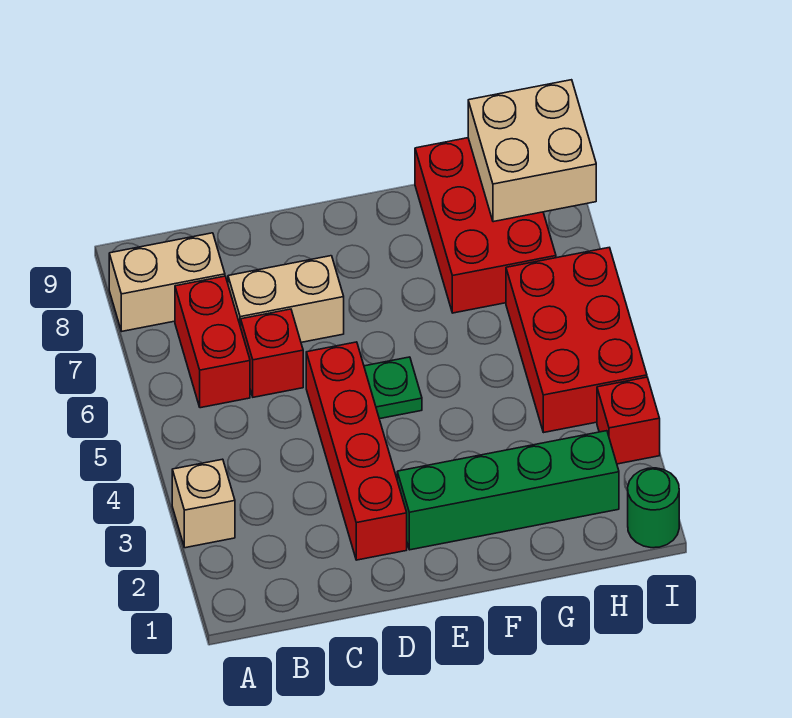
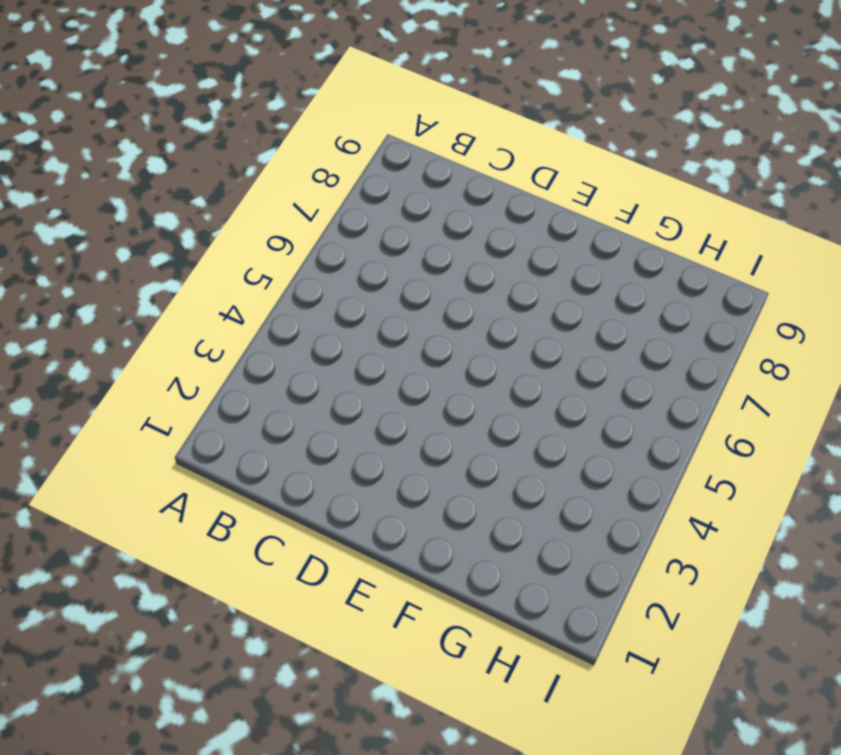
none -> tan 1x1 brick [172,459,235,548]
none -> tan 1x2 brick [109,233,225,331]
none -> red 1x2 brick [175,276,250,408]

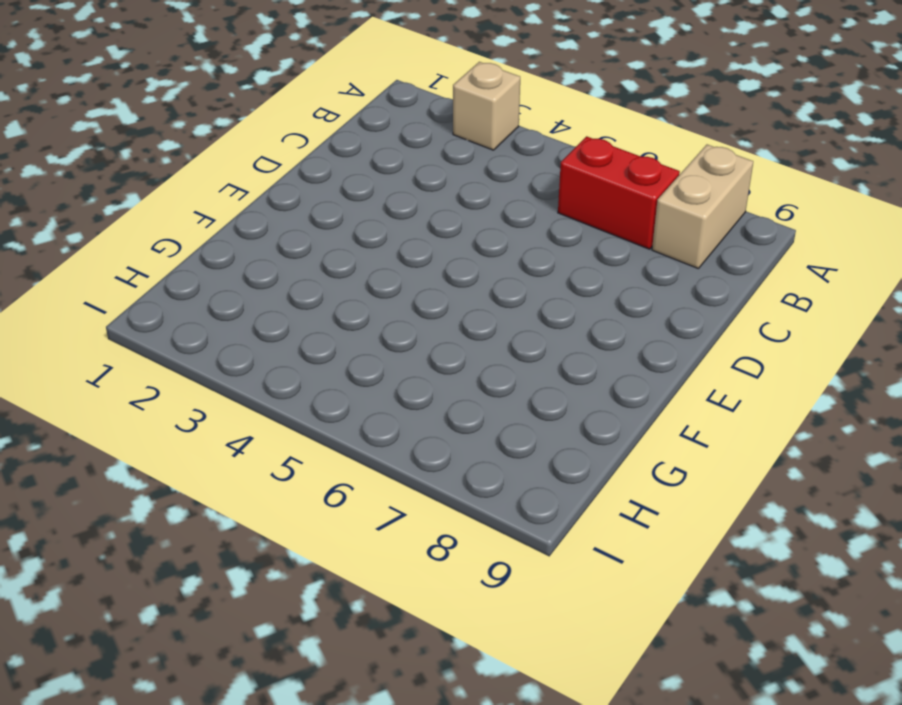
none -> red 1x1 brick [241,309,303,397]
none -> tan 1x2 brick [228,256,344,342]
none -> red 1x4 brick [306,342,407,560]

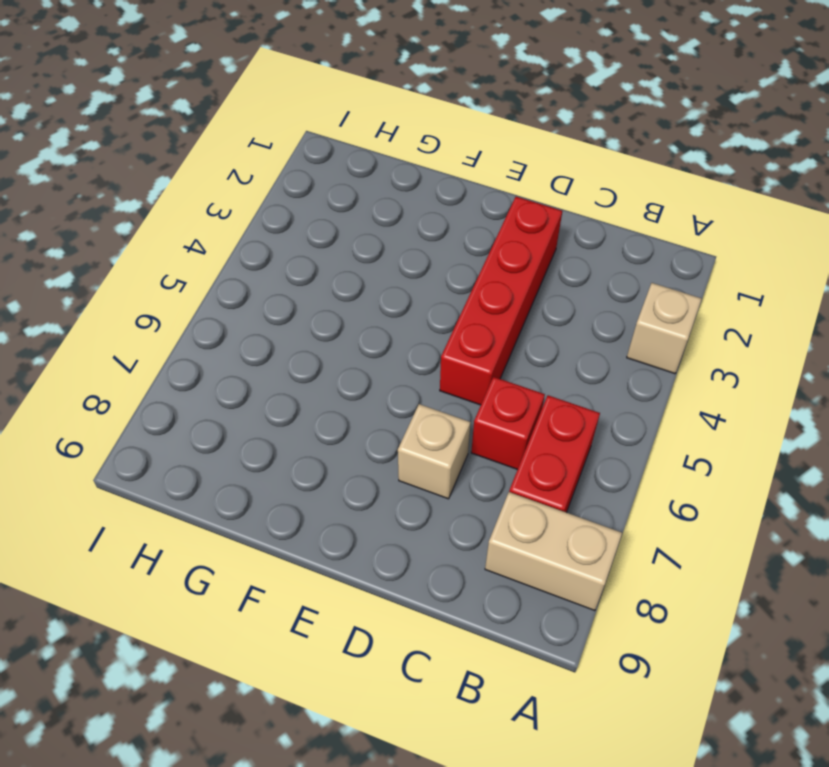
tan 1x1 brick [398,404,470,499] -> tan 1x2 brick [228,256,344,342]
none -> green 1x4 brick [397,431,619,550]
none -> green 1x1 plate [364,357,422,419]
none -> red 2x3 brick [415,138,556,313]

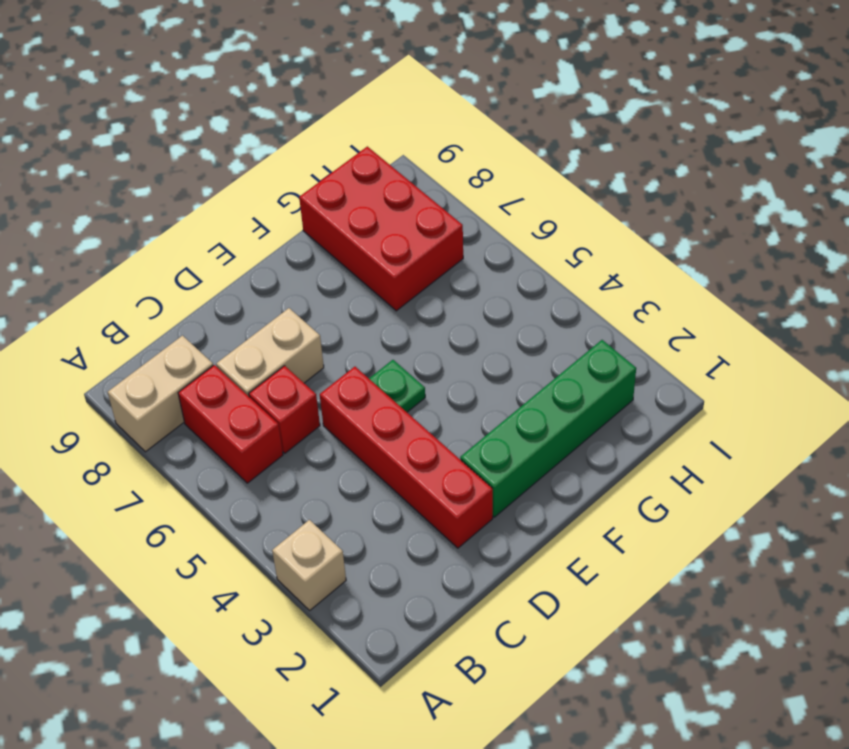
none -> red 2x3 brick [506,248,647,433]
none -> green 1x1 round brick [628,468,679,548]
none -> red 1x1 brick [597,377,660,464]

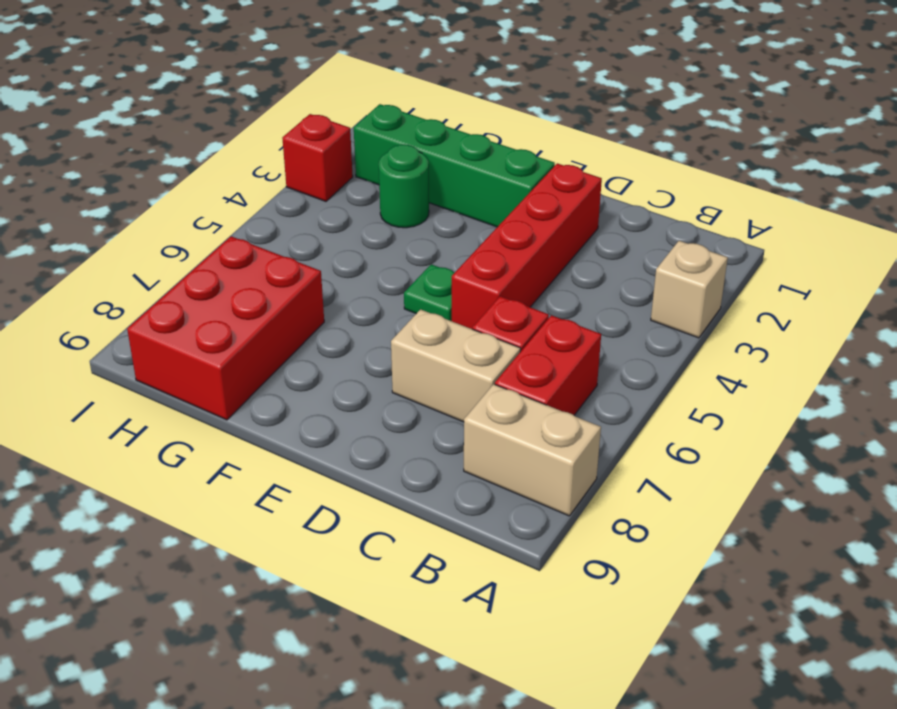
green 1x1 round brick [379,145,429,228] -> green 1x1 round brick moved to [628,468,679,548]
none -> red 2x3 brick [506,248,647,433]
none -> tan 2x2 brick [468,80,596,222]

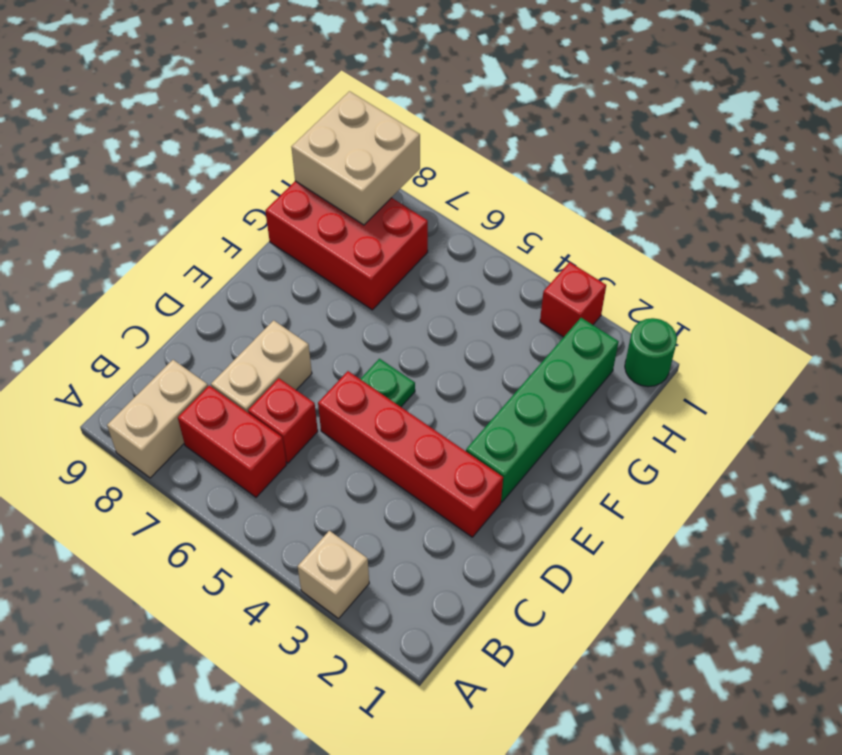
none -> red 2x3 brick [506,248,647,433]

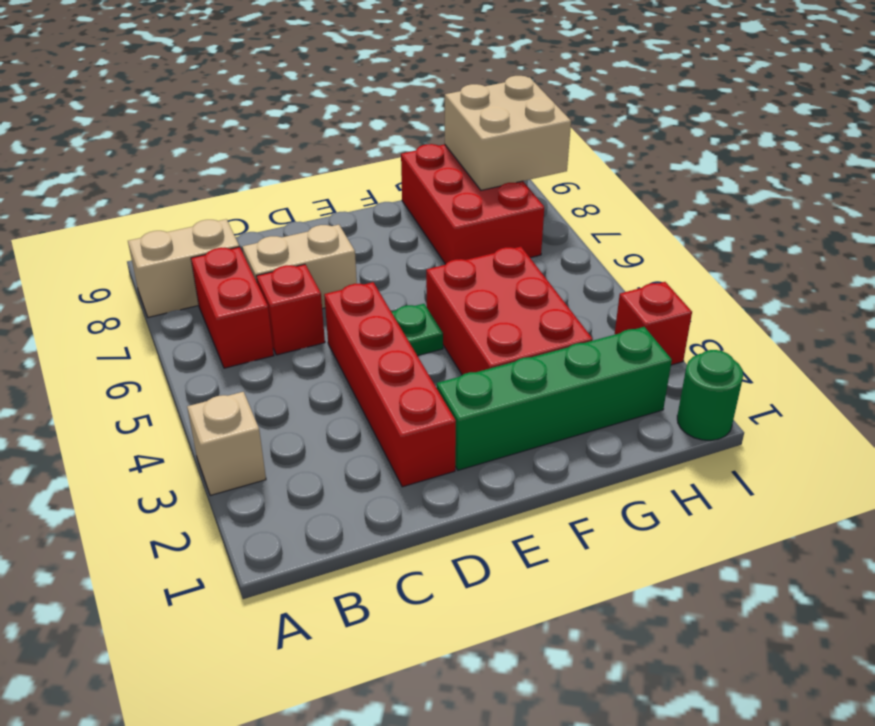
red 2x3 brick [426,247,593,375] -> red 2x3 brick moved to [506,248,647,433]

